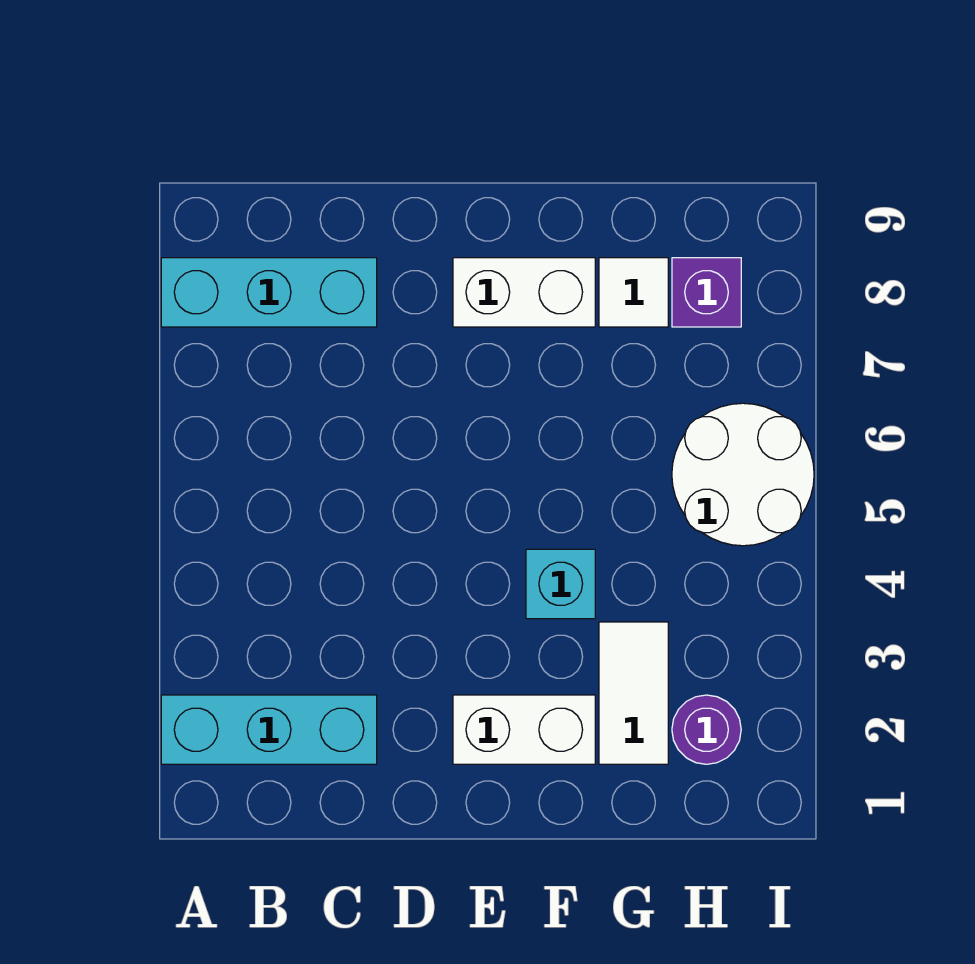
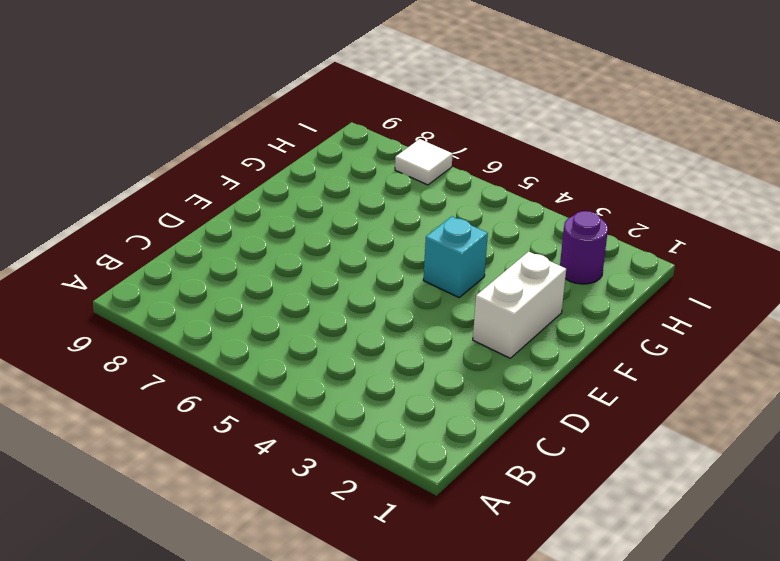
white 1x1 tile [395,139,453,185] -> white 1x1 tile moved to [599,258,668,327]
none -> cyan 1x3 brick [161,695,377,764]
none -> cyan 1x3 brick [161,258,377,327]

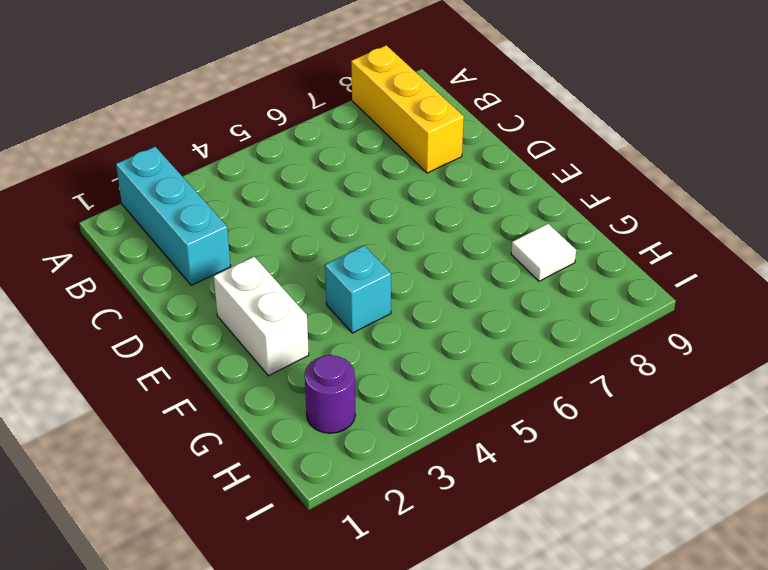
yellow 1x3 brick [351,45,464,173] -> cyan 1x3 brick [161,258,377,327]
none -> white 1x2 brick [453,258,595,327]
none -> white 1x2 tile [599,622,668,764]

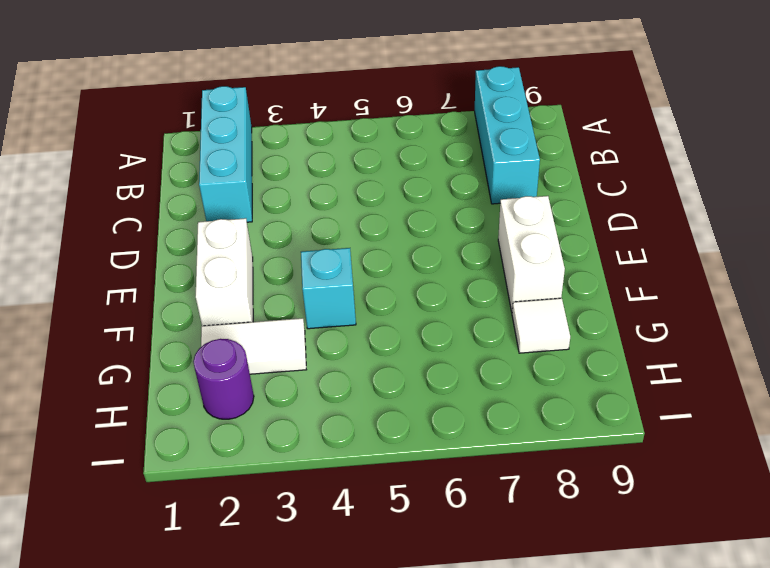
none -> white 2x2 round brick [672,403,814,546]
none -> purple 1x1 brick [672,258,741,327]

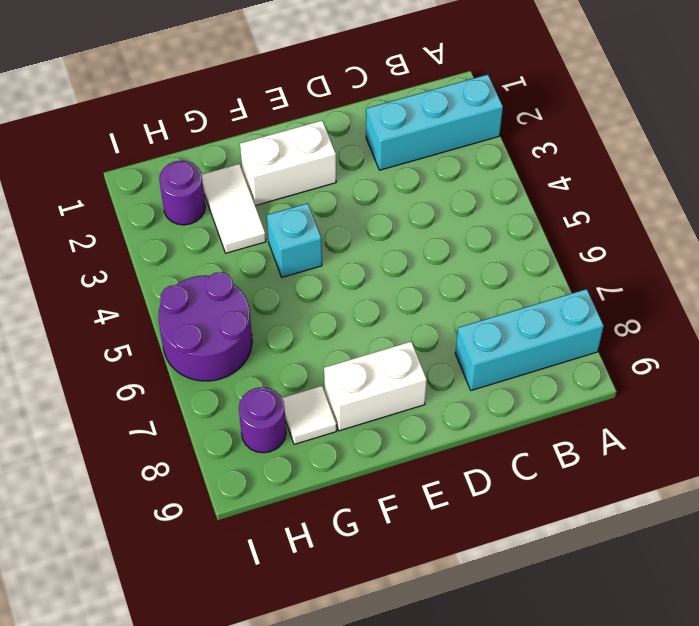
purple 2x2 round brick [158,272,252,381] -> white 2x2 round brick [672,403,814,546]
purple 1x1 round brick [239,387,286,453] -> purple 1x1 brick [672,258,741,327]

